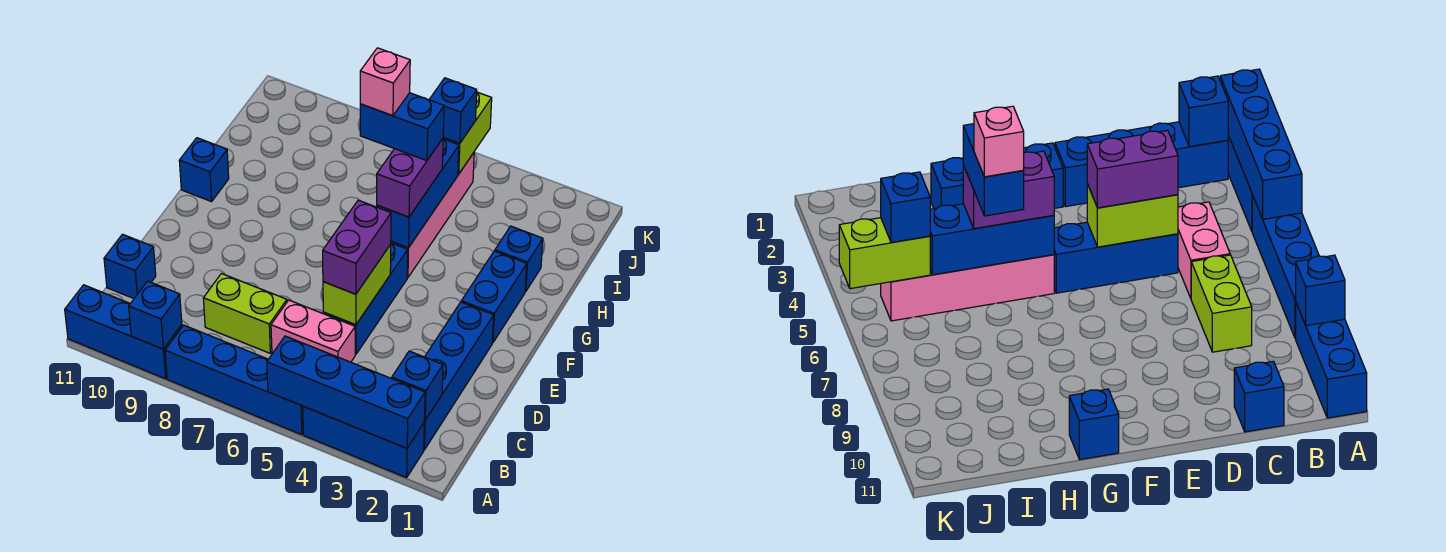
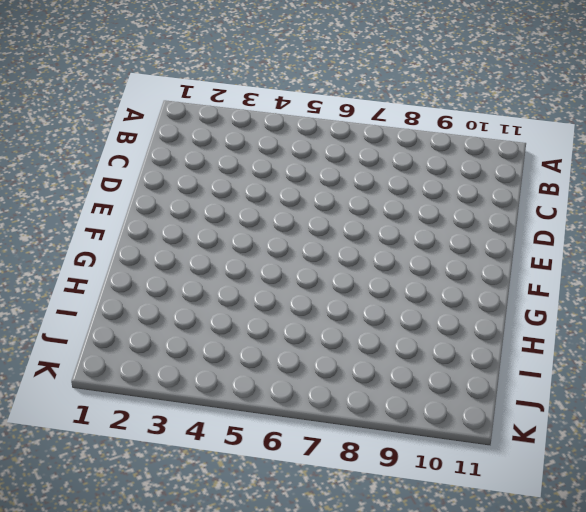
none -> blue 1x3 brick [303,406,424,478]
none -> blue 1x4 brick [165,325,303,435]
none -> blue 1x3 brick [65,285,182,379]

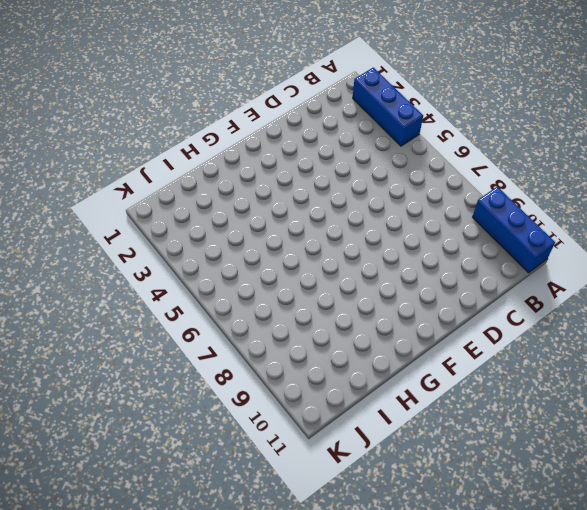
none -> blue 1x4 brick [165,325,303,435]
none -> blue 1x4 brick [424,302,494,450]
none -> pink 1x2 brick [271,300,355,362]

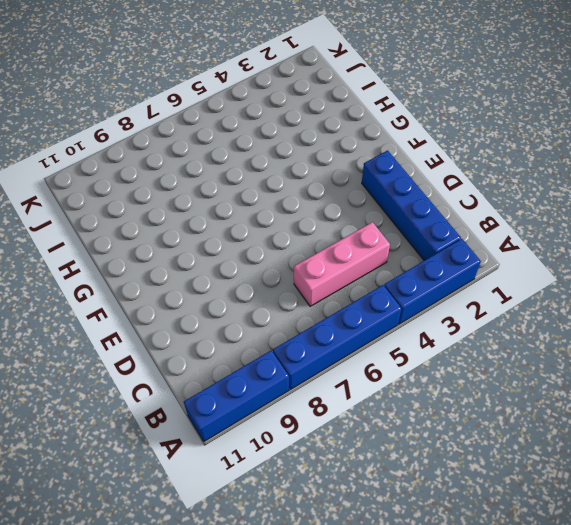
pink 1x3 brick [294,222,390,306] -> pink 1x2 brick [271,300,355,362]
none -> lime 1x2 brick [203,274,287,353]
none -> blue 1x1 brick [104,234,156,298]
none -> blue 1x3 brick [323,243,408,354]

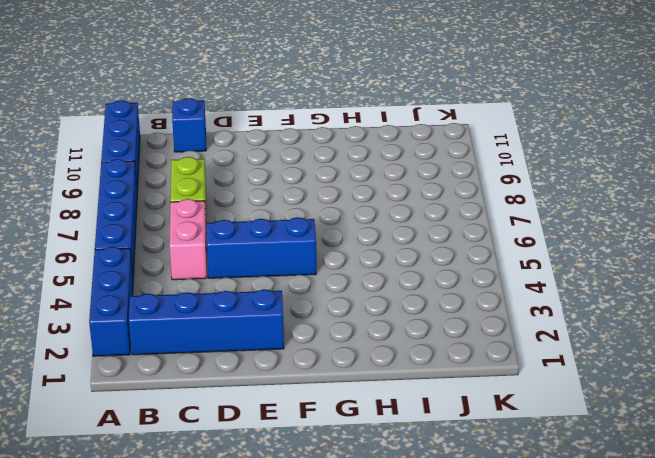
none -> blue 1x2 brick [461,251,527,343]
none -> pink 1x4 brick [391,153,474,278]
none -> blue 1x1 brick [179,138,229,202]

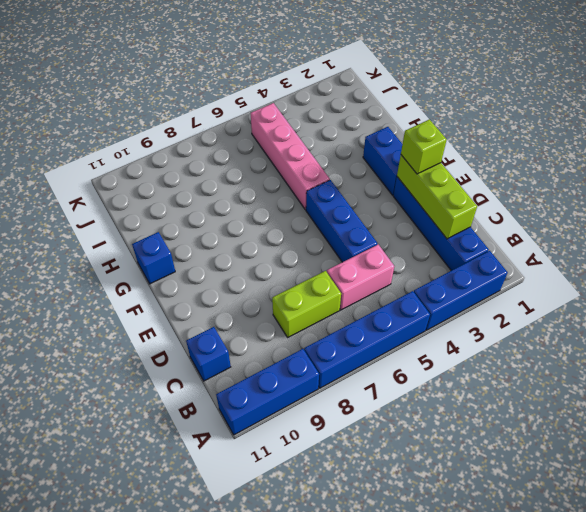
lime 1x3 brick [397,155,477,239] -> none
lime 1x1 brick [401,119,447,174] -> none
none -> blue 1x1 brick [495,226,543,292]
none -> blue 1x4 brick [267,336,425,448]
none -> blue 1x1 brick [129,281,182,349]

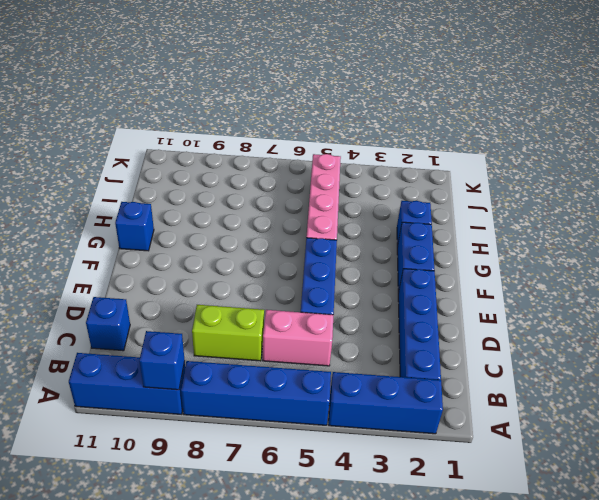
none -> blue 1x4 brick [267,336,425,448]
none -> blue 1x1 brick [392,351,443,420]
none -> lime 1x2 brick [323,245,391,325]

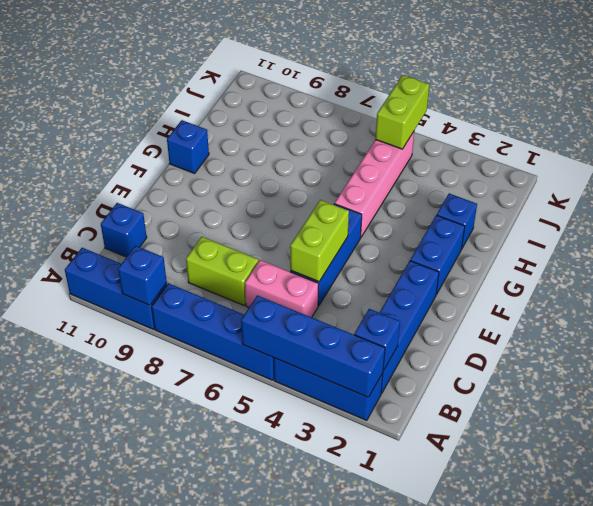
none -> blue 1x3 brick [377,139,459,248]
none -> purple 1x2 brick [323,200,391,294]
none -> purple 1x2 brick [377,139,443,217]

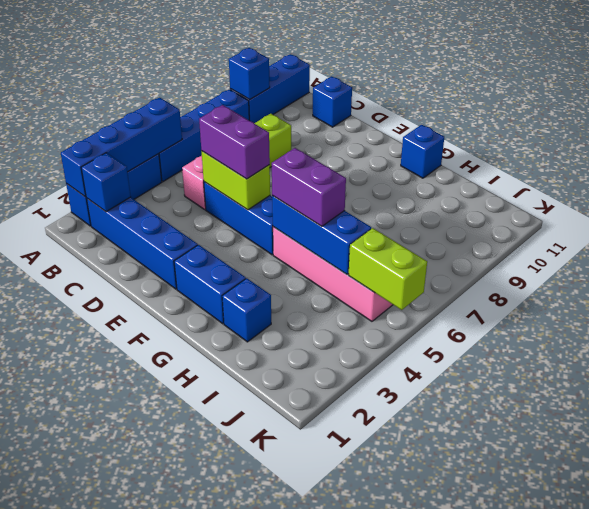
none -> blue 1x1 brick [429,78,477,143]
none -> blue 1x2 brick [360,93,444,161]
none -> pink 1x1 brick [360,48,410,116]

